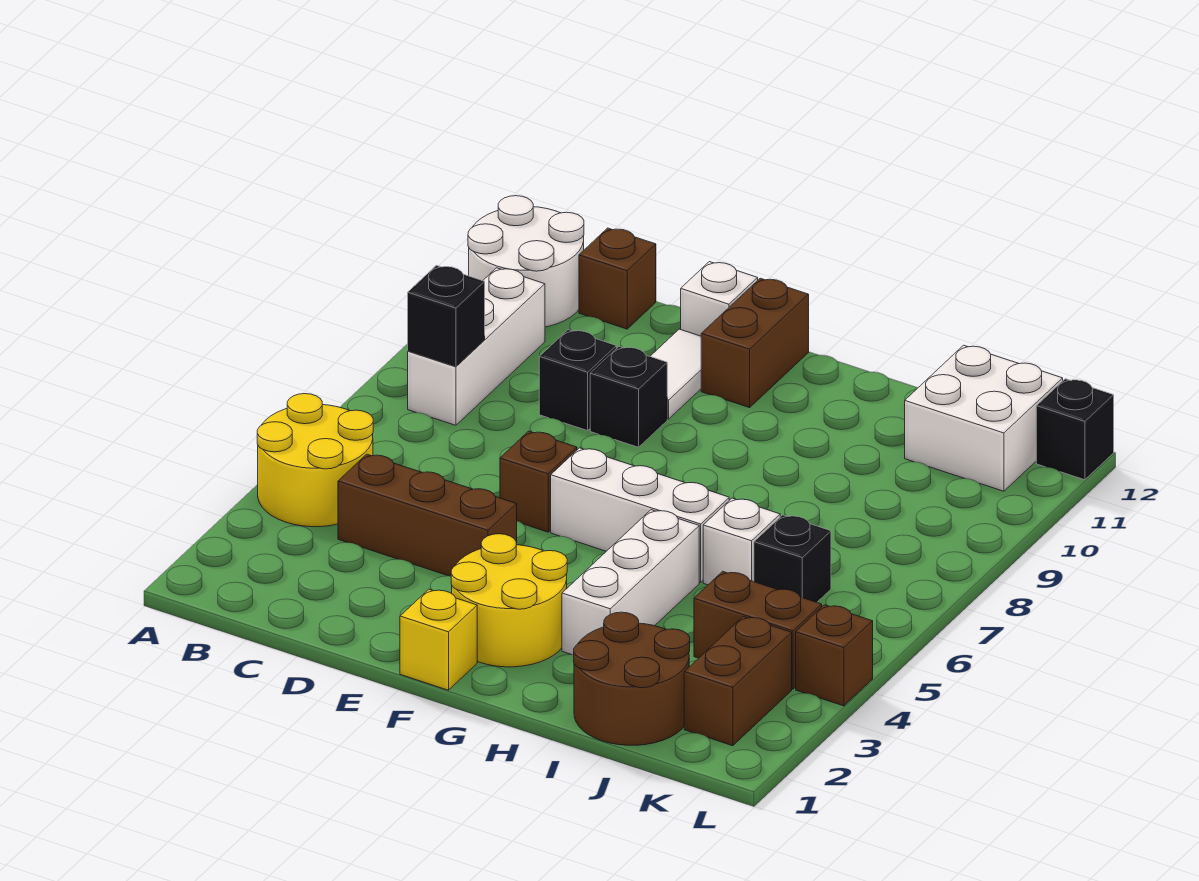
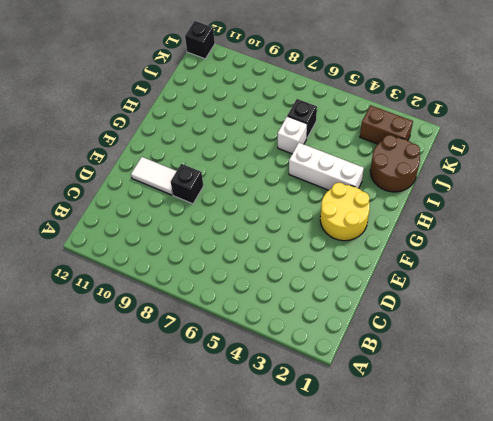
none -> yellow 2x2 round brick [257,394,373,527]
none -> white 2x2 round brick [468,196,584,327]
none -> white 1x3 brick [408,268,545,425]

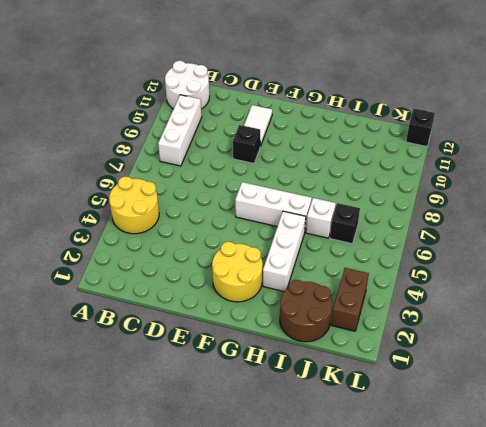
none -> brown 1x3 brick [338,454,517,576]
none -> brown 1x1 brick [579,228,656,329]
none -> black 1x1 brick [539,330,616,431]

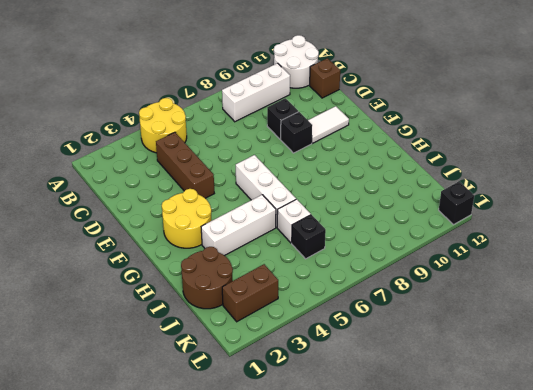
none -> brown 1x1 brick [500,431,577,532]
none -> white 1x1 brick [681,262,758,336]
none -> yellow 1x1 brick [400,589,477,690]

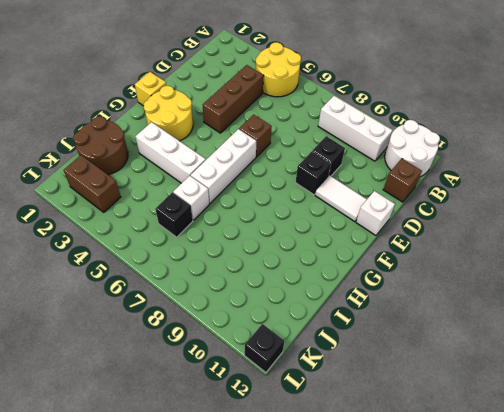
none -> brown 1x2 brick [701,278,809,408]
none -> brown 1x2 brick [694,571,822,689]
none -> white 2x2 brick [905,345,1063,491]

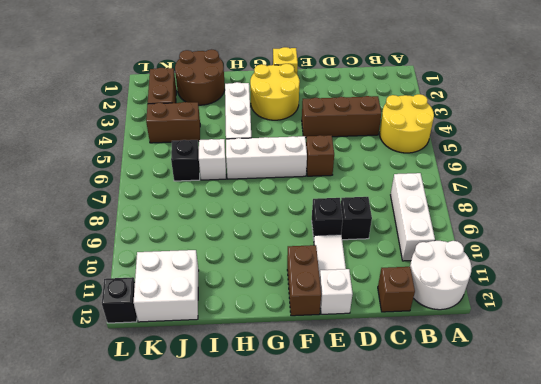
none -> brown 1x1 brick [796,605,873,706]
none -> black 1x1 brick [408,265,485,366]

